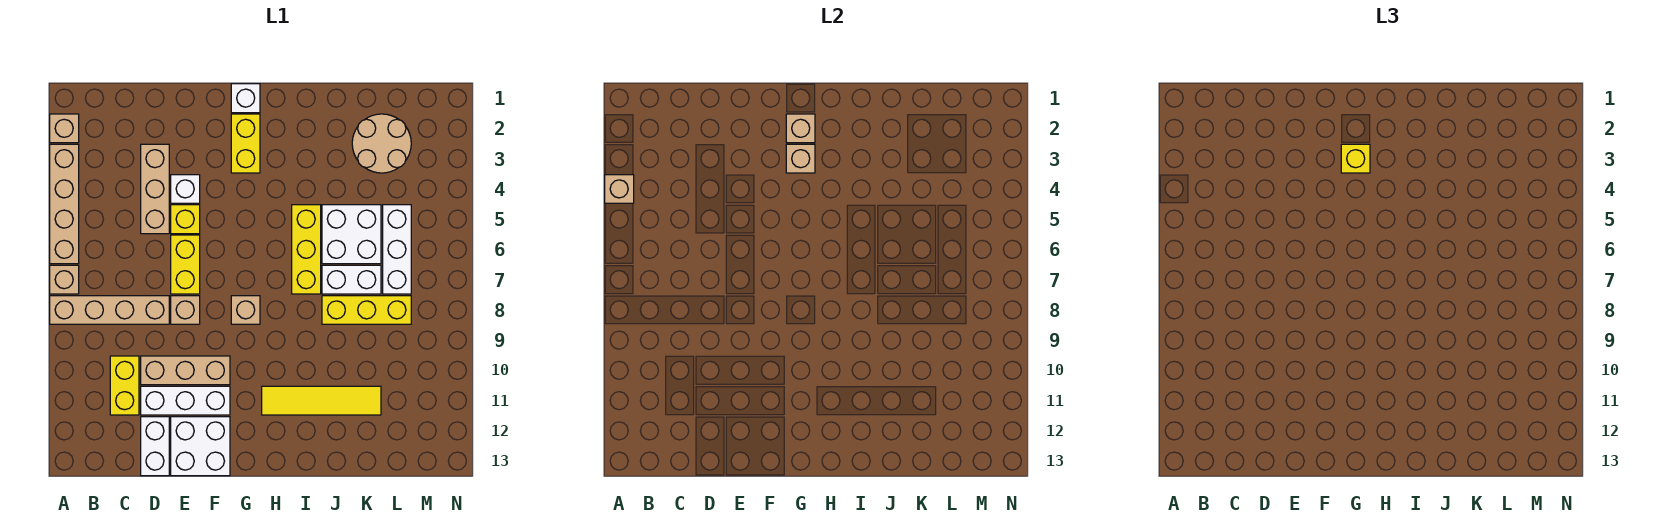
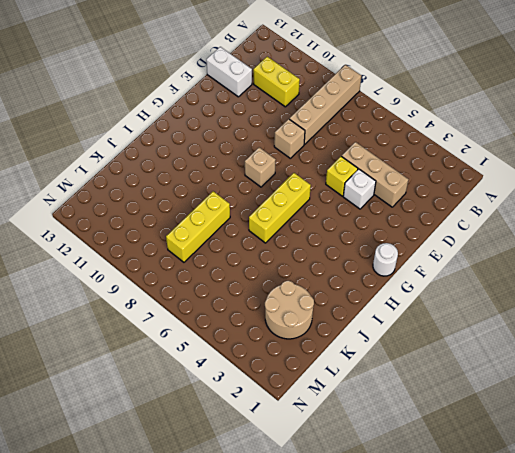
white 1x1 round brick [373,243,398,276] -> white 1x1 brick [231,84,260,113]
yellow 1x3 brick [249,173,311,243] -> yellow 1x3 brick turned to [292,205,321,294]
none -> tan 1x1 brick [50,114,79,143]
none -> tan 1x4 brick [50,144,79,264]
none -> tan 1x1 brick [50,265,79,294]

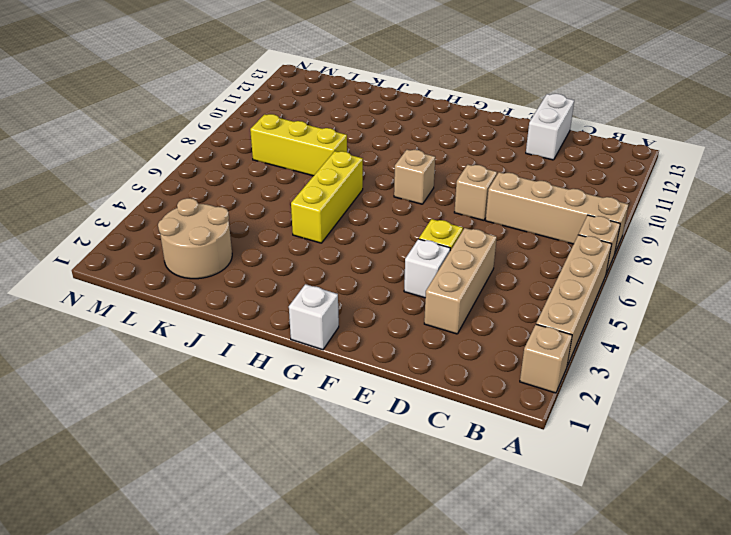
none -> yellow 1x2 brick [110,356,139,415]
none -> tan 1x3 brick [141,356,230,385]
none -> white 1x3 brick [141,386,230,415]

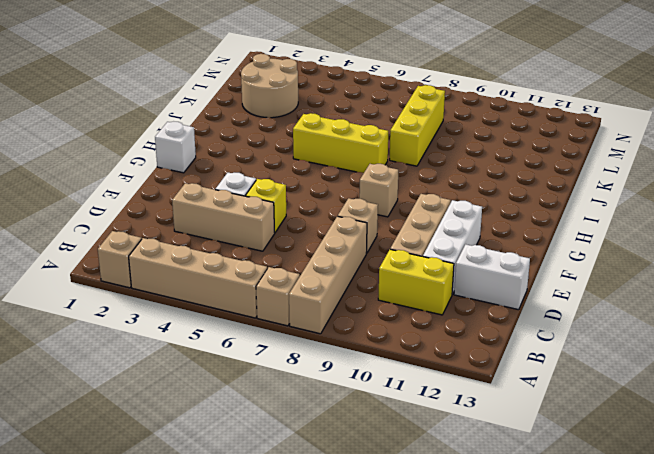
none -> yellow 1x2 brick [171,235,200,294]
none -> white 2x2 brick [171,417,230,476]
none -> yellow 1x2 brick [231,114,260,173]

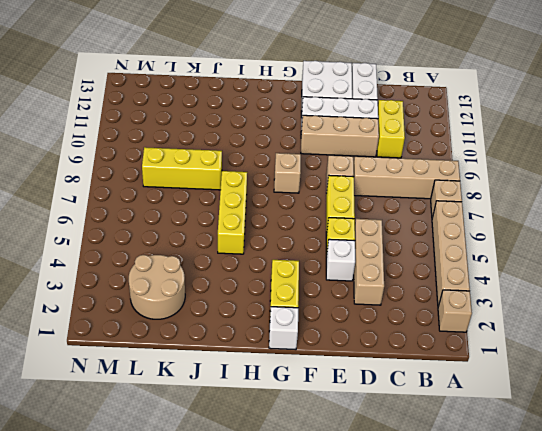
none -> yellow 1x4 tile [262,386,381,415]
none -> white 2x2 brick [322,205,381,264]
none -> white 1x2 brick [322,265,381,294]

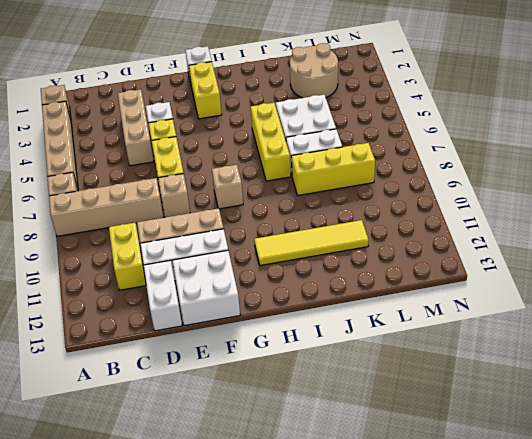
none -> white 1x3 brick [383,205,411,294]
none -> tan 1x1 brick [605,175,634,203]
none -> tan 1x1 brick [786,114,815,143]

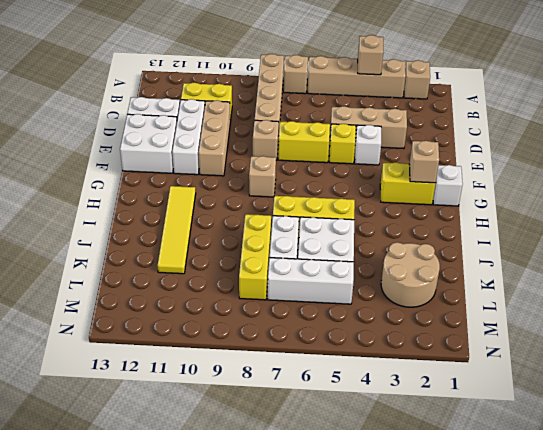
none -> tan 1x1 brick [786,144,815,173]
none -> yellow 1x1 brick [1341,144,1370,173]

